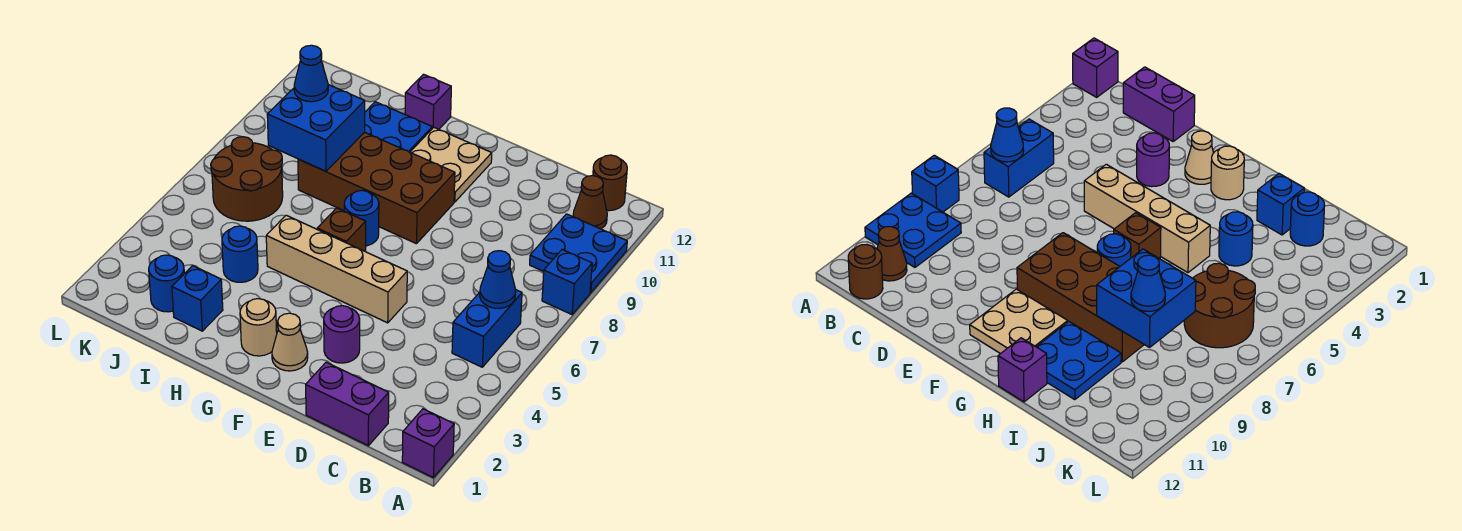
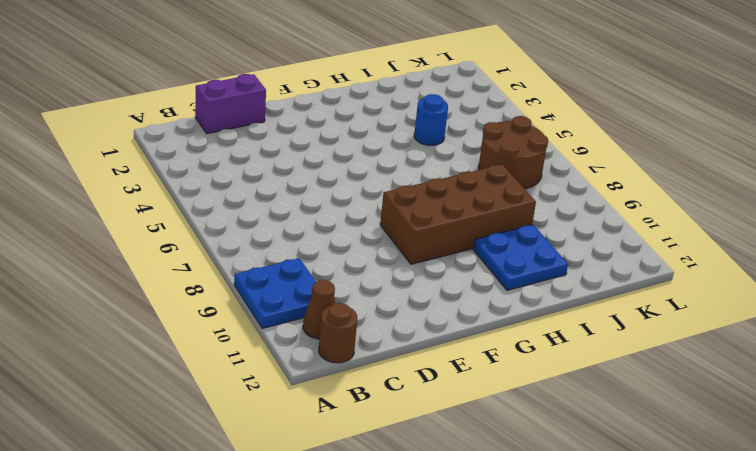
none -> purple 1x1 brick [402,409,454,478]
none -> blue 1x1 brick [542,250,592,314]
none -> blue 1x2 brick [452,290,522,367]

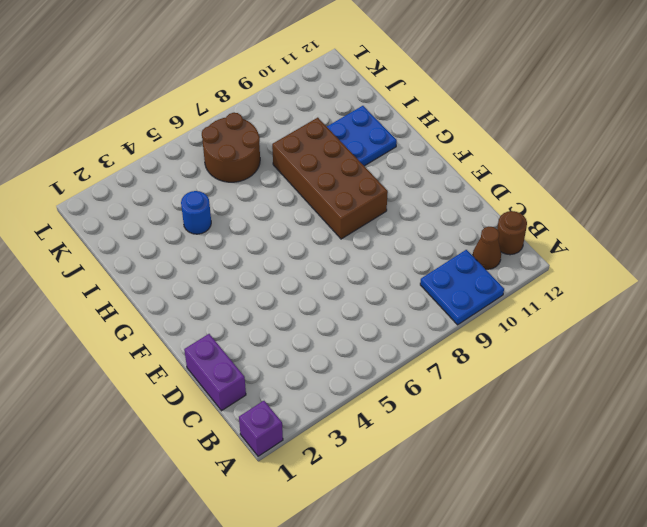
none -> blue 1x1 brick [542,250,592,314]
none -> blue 1x2 brick [452,290,522,367]
none -> purple 1x1 round brick [324,306,360,363]

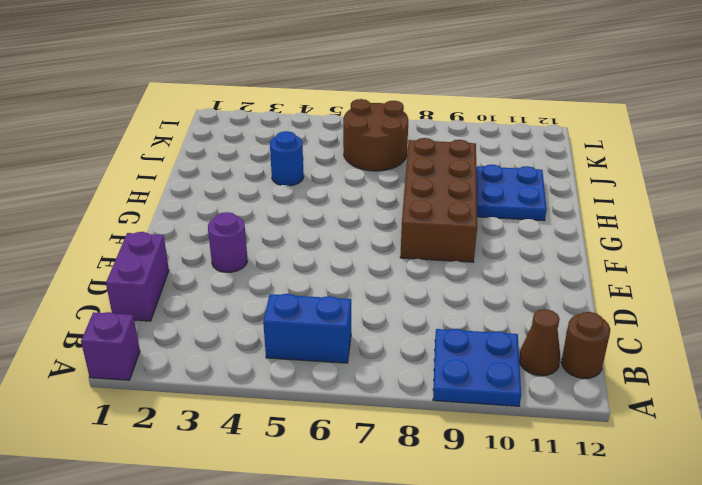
none -> blue 1x1 brick [542,250,592,314]
none -> tan 1x4 brick [266,215,407,323]
none -> tan 1x1 cone [272,313,308,371]

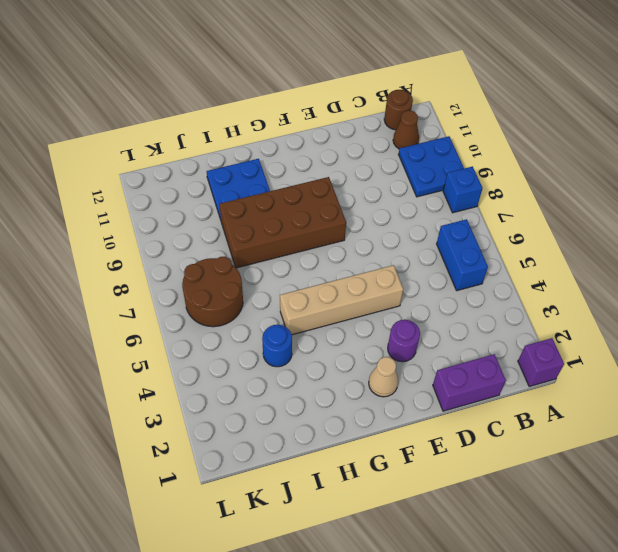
none -> tan 2x2 plate [410,127,492,202]
none -> tan 1x1 round brick [240,299,277,356]
none -> brown 1x1 brick [317,208,366,252]

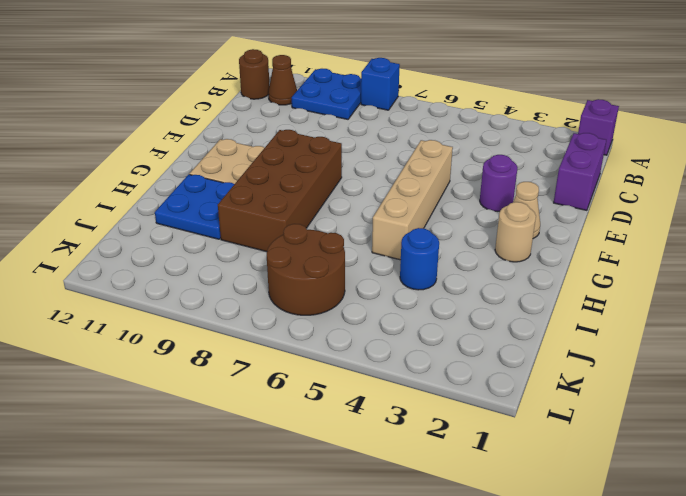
none -> blue 1x2 brick [452,290,522,367]
none -> brown 1x1 brick [317,208,366,252]
none -> blue 1x1 round brick [344,190,379,246]

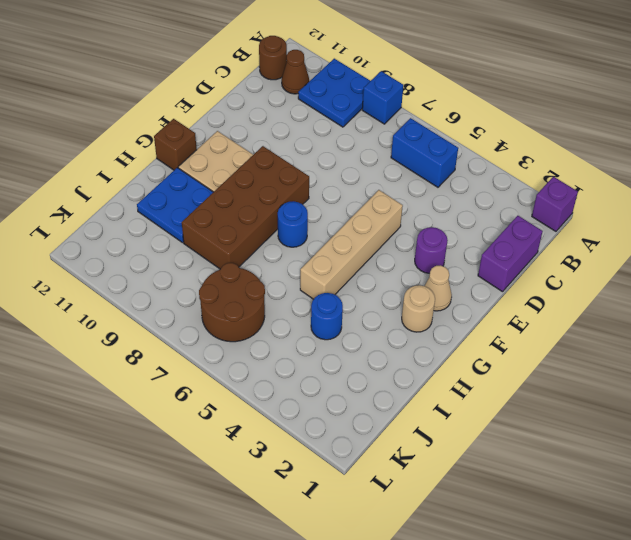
brown 1x1 brick [154,119,197,170] -> brown 1x1 brick moved to [317,208,366,252]
none -> purple 1x1 brick [405,74,451,129]
none -> blue 1x1 brick [172,266,223,331]
none -> blue 1x1 round brick [149,255,184,312]

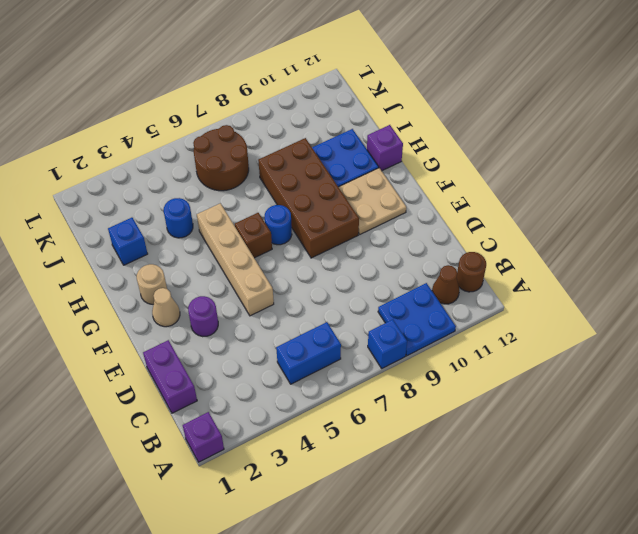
none -> blue 1x1 round brick [149,255,184,312]
none -> blue 1x1 cone [480,251,516,309]
none -> blue 2x2 brick [267,85,365,171]

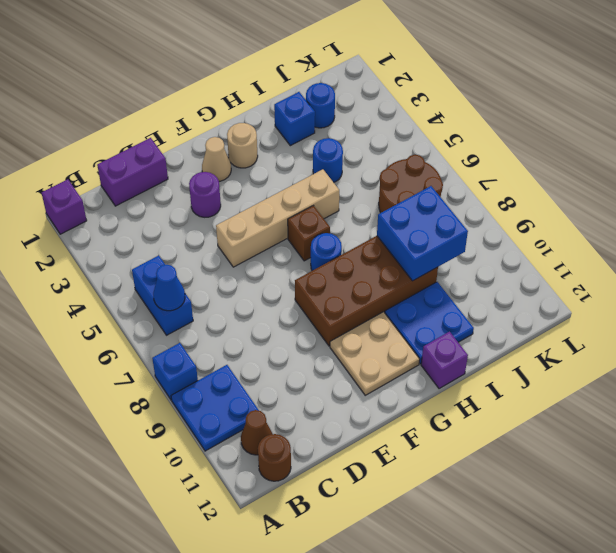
none -> blue 1x1 cone [294,45,328,102]

